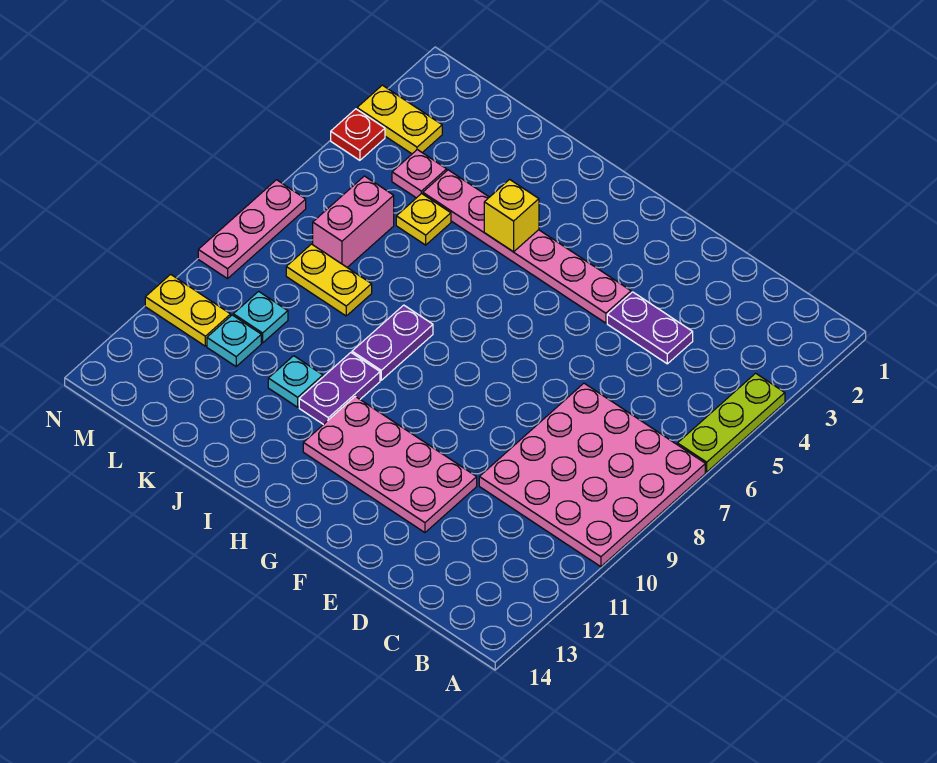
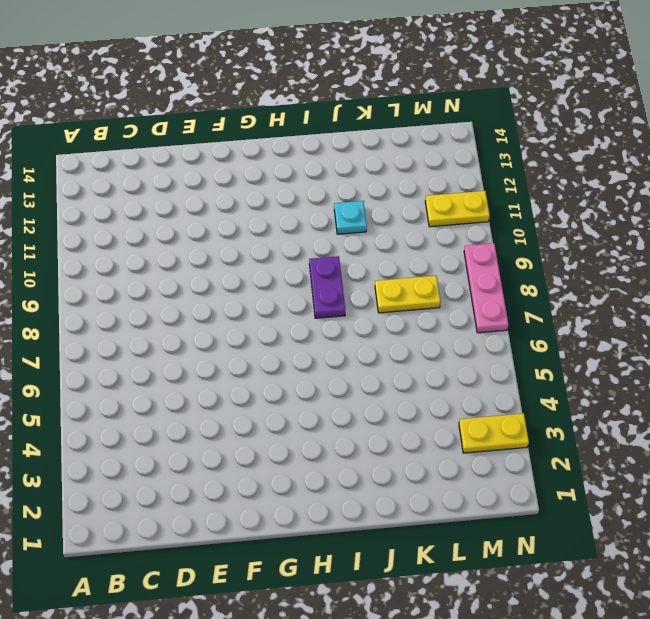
none -> lime 1x3 plate [677,373,785,472]
none -> pink 4x4 plate [479,383,705,567]
none -> purple 1x2 plate [607,292,693,364]

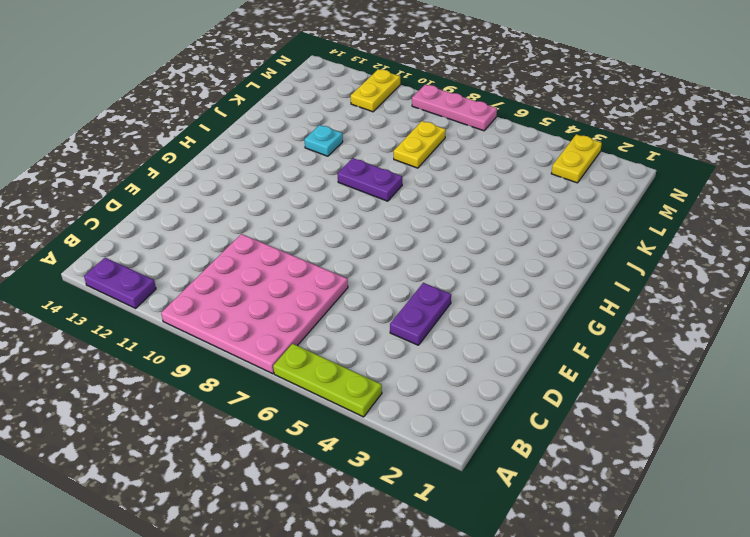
purple 1x2 plate [84,258,156,308] -> purple 1x2 plate moved to [299,353,380,425]
none -> pink 2x4 plate [303,397,477,533]
none -> pink 1x6 plate [423,170,631,323]
none -> yellow 1x1 plate [396,193,451,245]

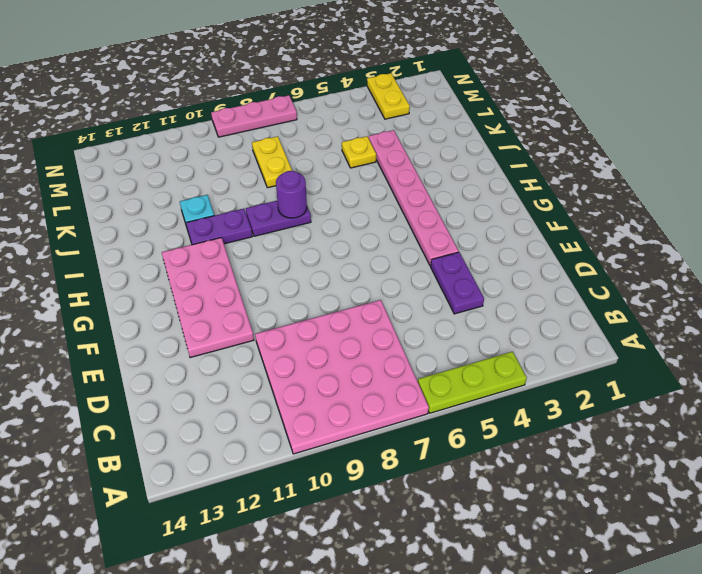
purple 1x1 round brick [276,171,307,218] -> none
none -> pink 1x1 plate [392,150,447,198]
none -> pink 1x2 brick [313,176,394,267]
none -> cyan 1x1 plate [233,291,288,343]

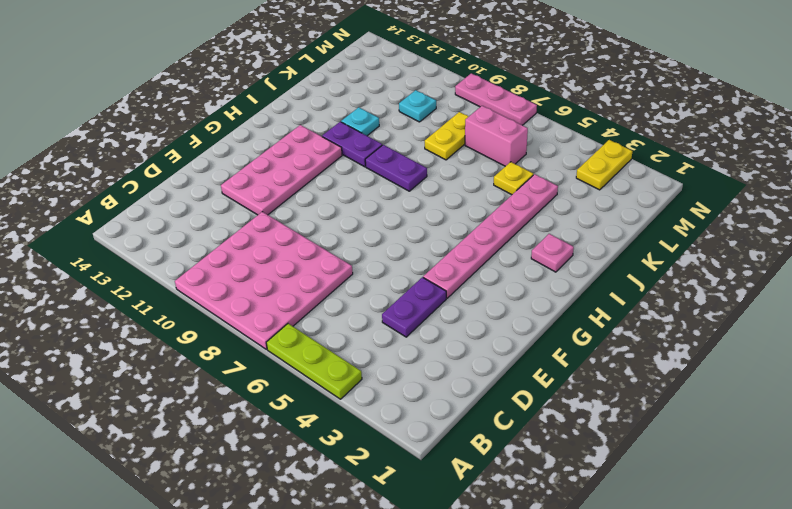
pink 1x1 plate [531,234,574,272] -> pink 1x1 plate moved to [392,150,447,198]
none -> cyan 1x1 plate [207,315,261,366]
none -> yellow 1x2 plate [145,274,231,346]
none -> red 1x1 plate [331,109,385,160]

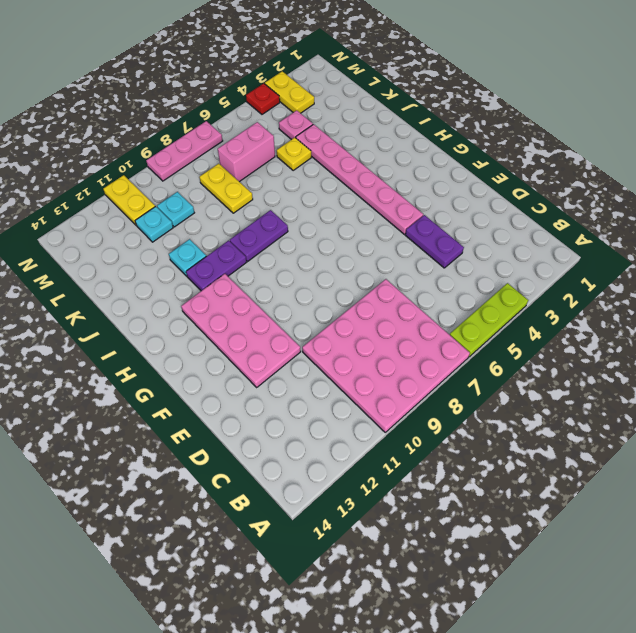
none -> yellow 1x1 brick [484,179,539,252]

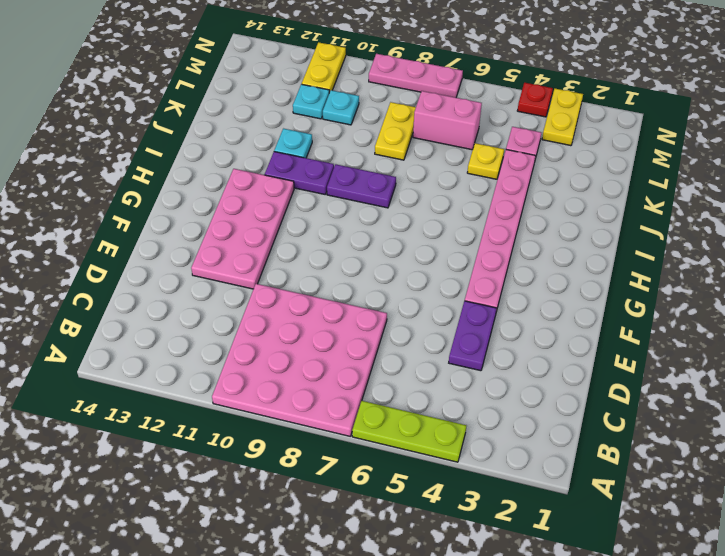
none -> yellow 1x1 brick [484,179,539,252]

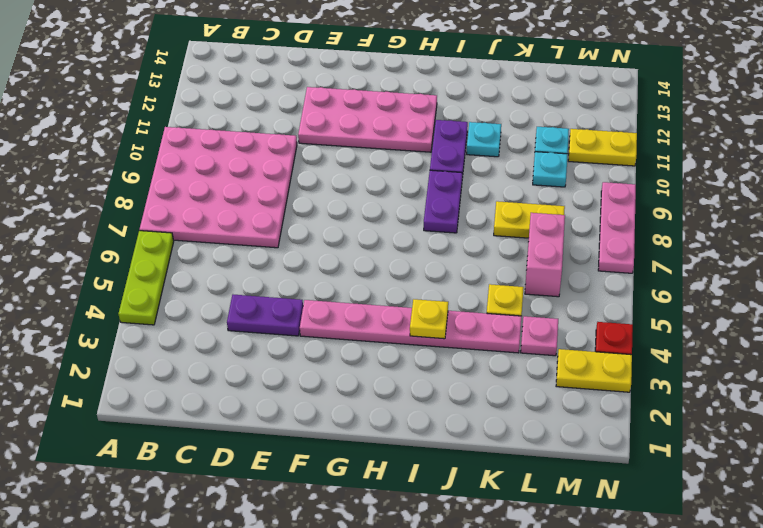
yellow 1x1 plate [410,299,448,339] -> yellow 1x1 brick [484,179,539,252]

